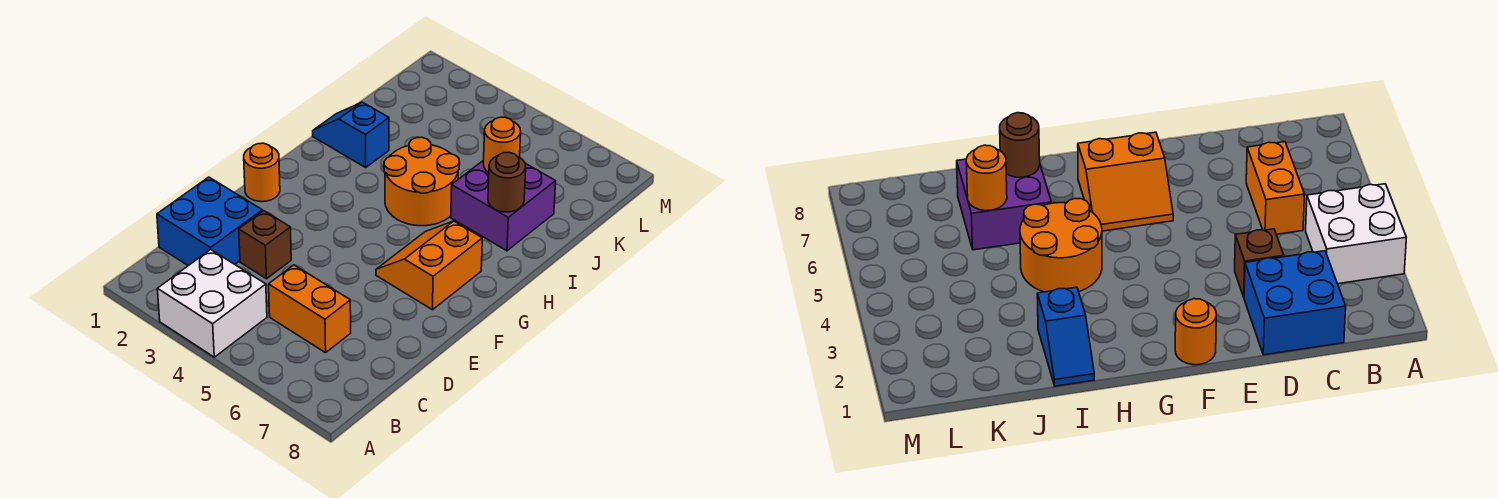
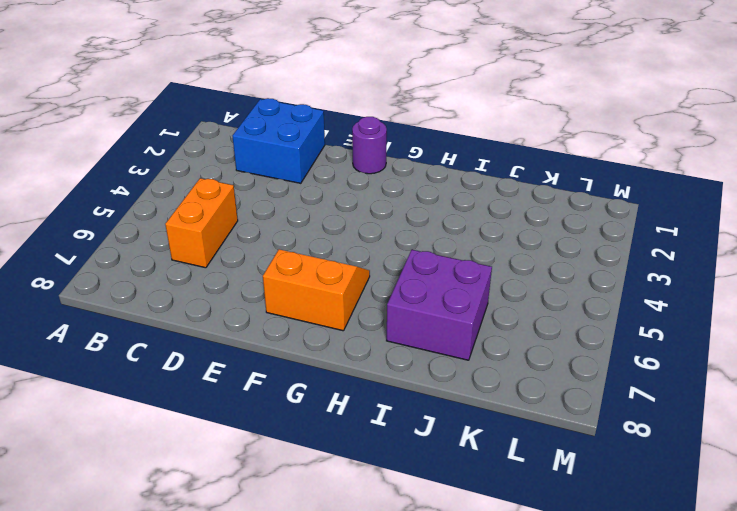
purple 1x1 round brick [352,117,387,174] -> orange 1x1 round brick [244,143,280,202]
none -> white 2x2 brick [157,250,267,357]
none -> brown 1x1 brick [239,211,291,279]

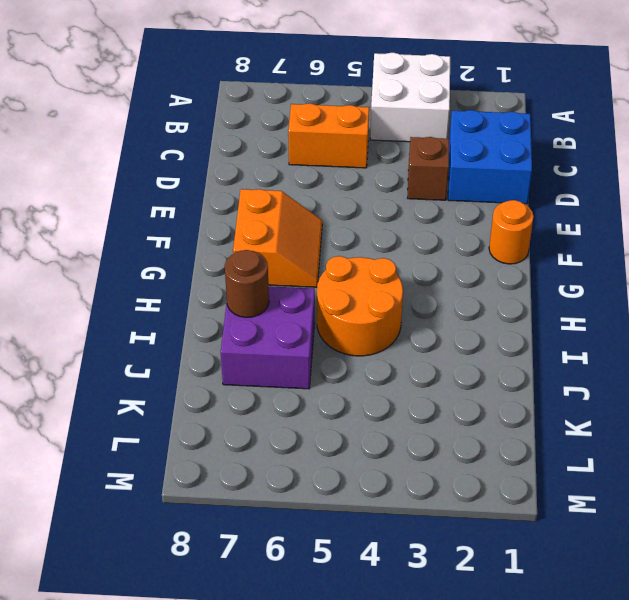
none -> blue 1x2 slope [313,102,389,167]
none -> orange 1x1 round brick [483,117,521,172]

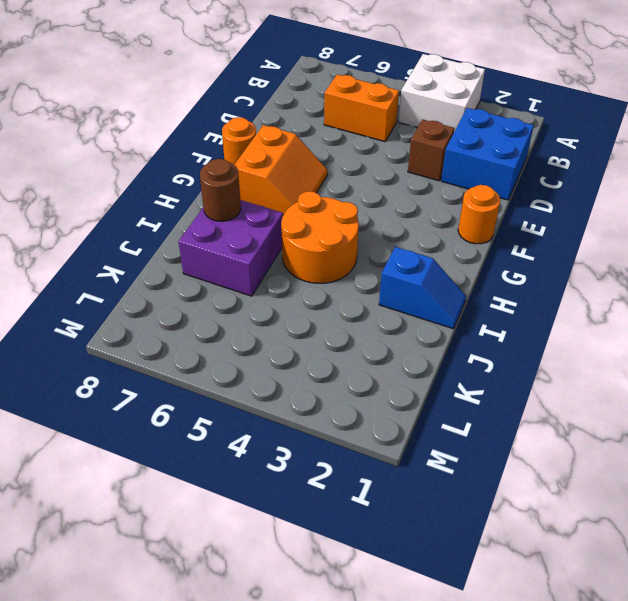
orange 1x1 round brick [222,117,256,164] -> orange 1x1 round brick moved to [483,117,521,172]

